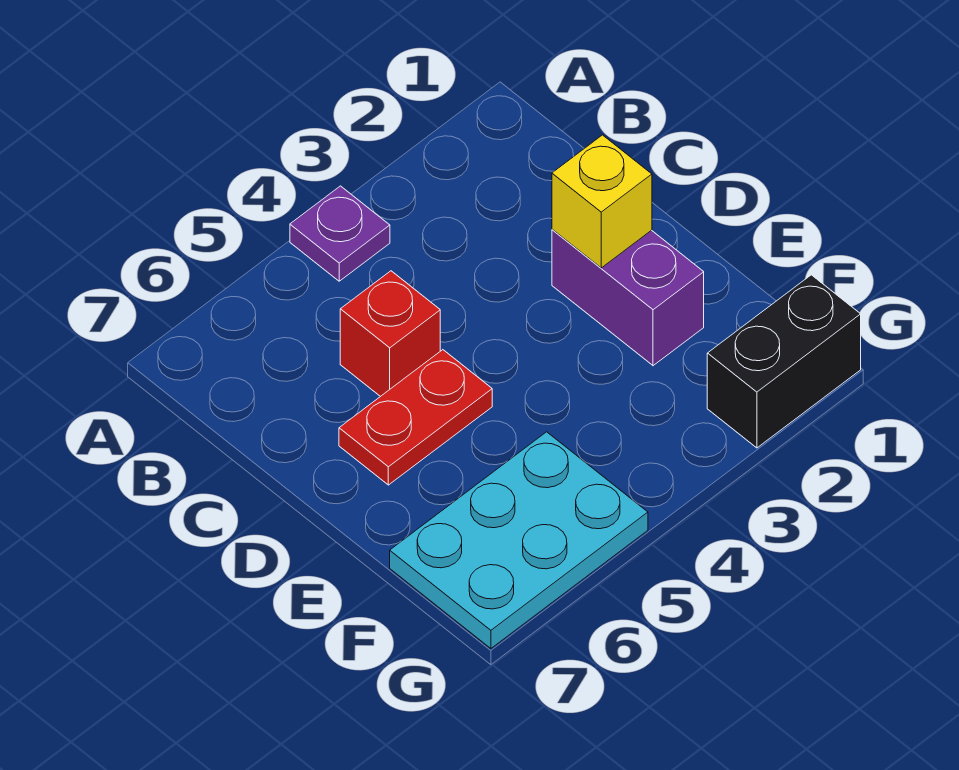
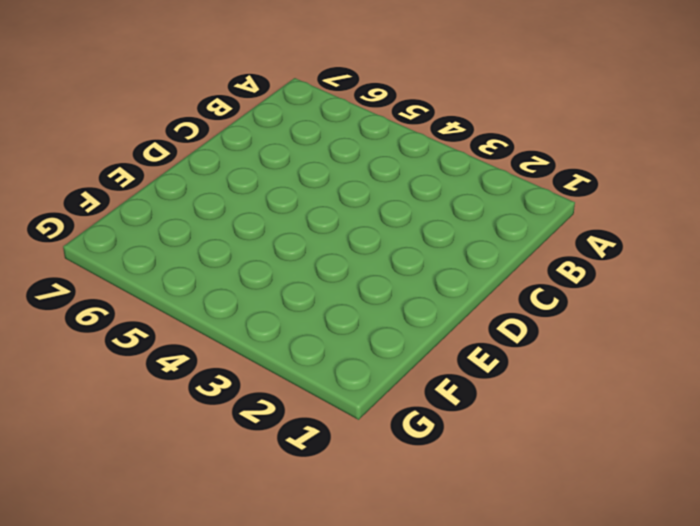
none -> purple 1x1 plate [290,186,390,281]
none -> red 1x1 brick [340,271,440,397]

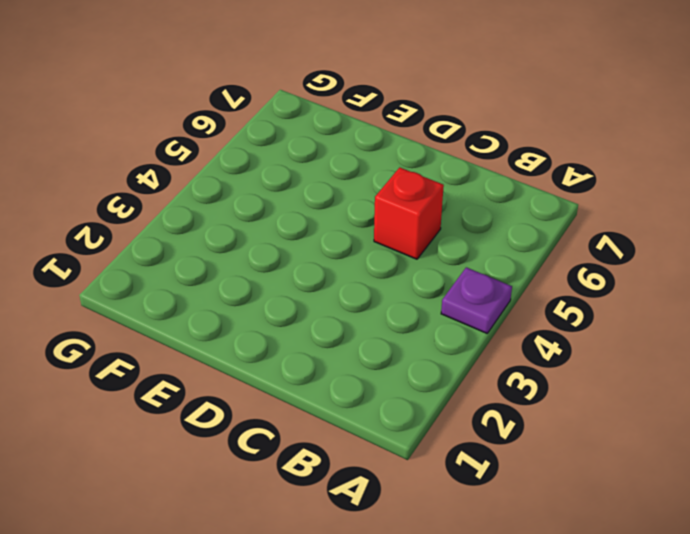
none -> purple 1x2 brick [552,230,704,366]
none -> red 1x2 plate [339,350,492,485]

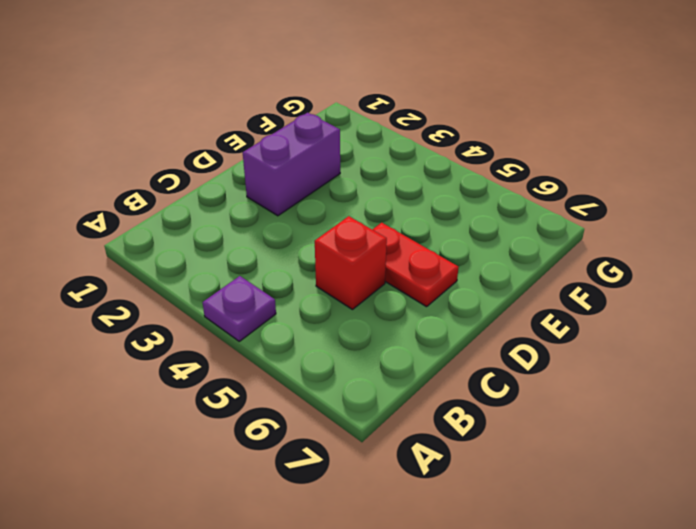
none -> cyan 2x3 plate [390,432,648,648]
none -> black 1x2 brick [707,275,861,448]

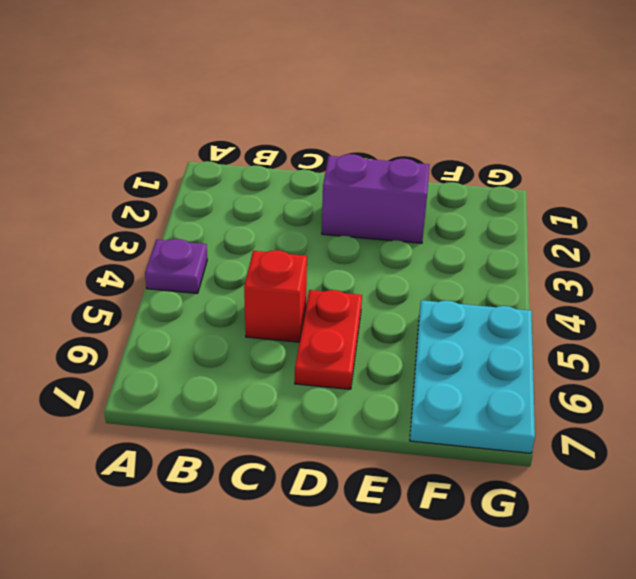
none -> black 1x2 brick [707,275,861,448]
none -> yellow 1x1 brick [552,135,652,268]

